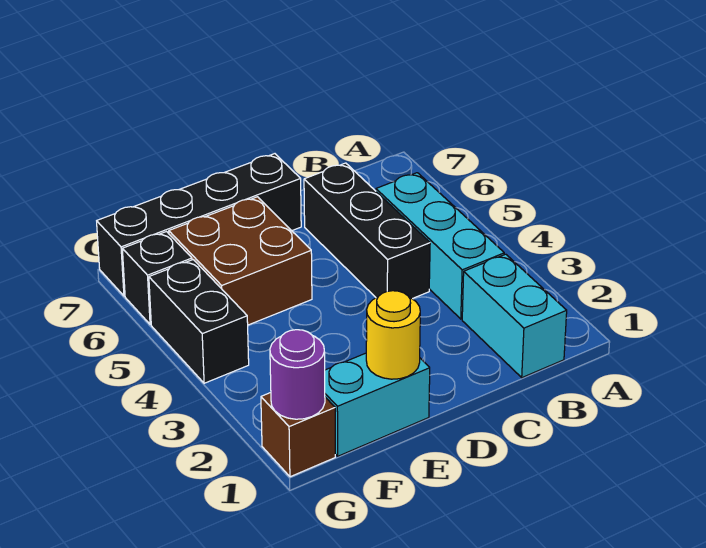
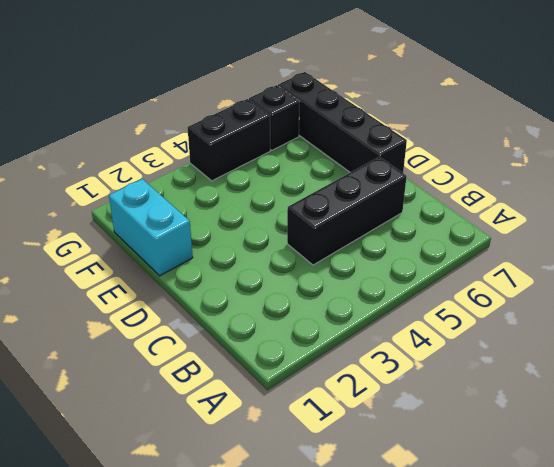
none -> cyan 1x2 brick [462,254,567,378]
none -> cyan 1x3 brick [376,173,504,319]

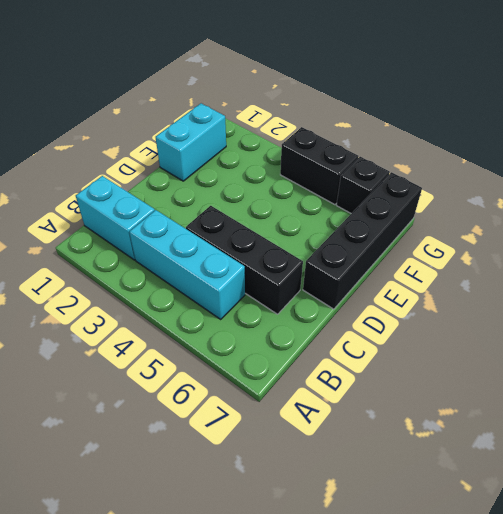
none -> brown 2x2 brick [169,197,312,325]
none -> brown 1x1 brick [261,393,335,477]

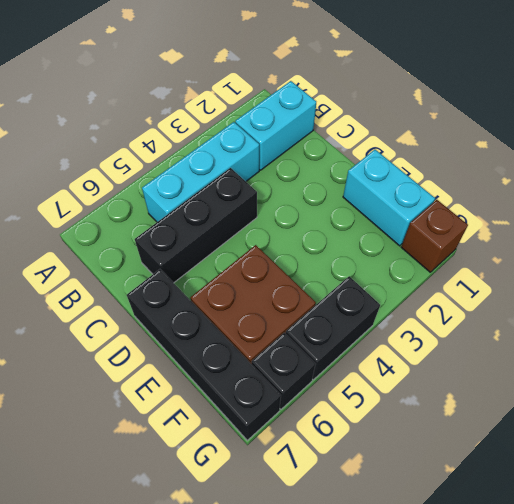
none -> yellow 1x1 round brick [366,291,420,379]
none -> purple 1x1 round brick [270,330,325,419]

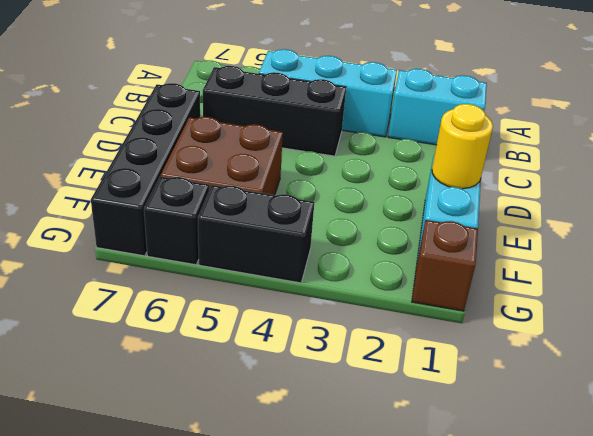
none -> purple 1x1 round brick [270,330,325,419]

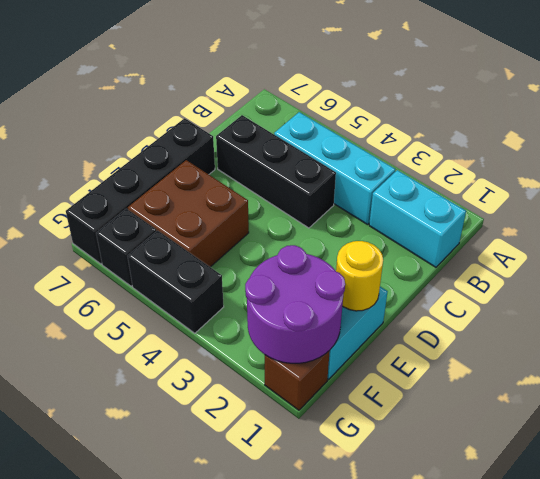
purple 2x2 round brick [245,245,345,363] -> purple 1x1 round brick [270,330,325,419]

